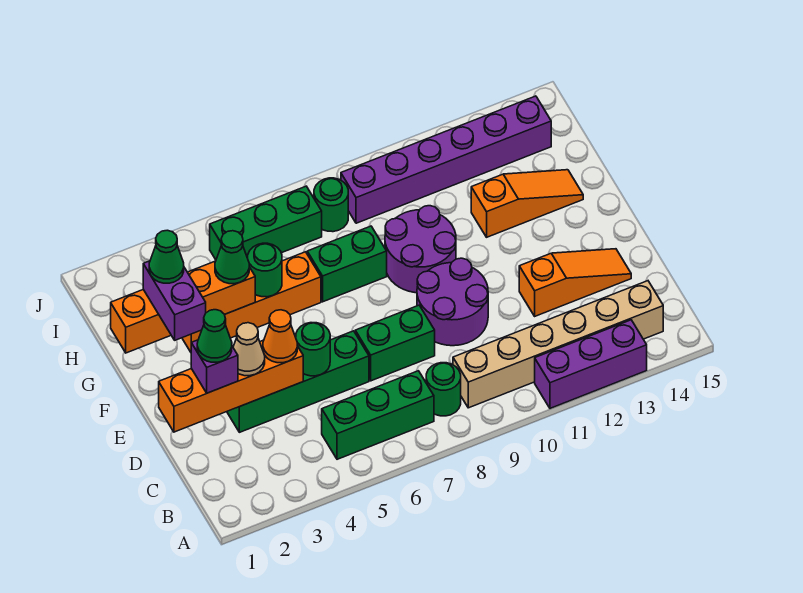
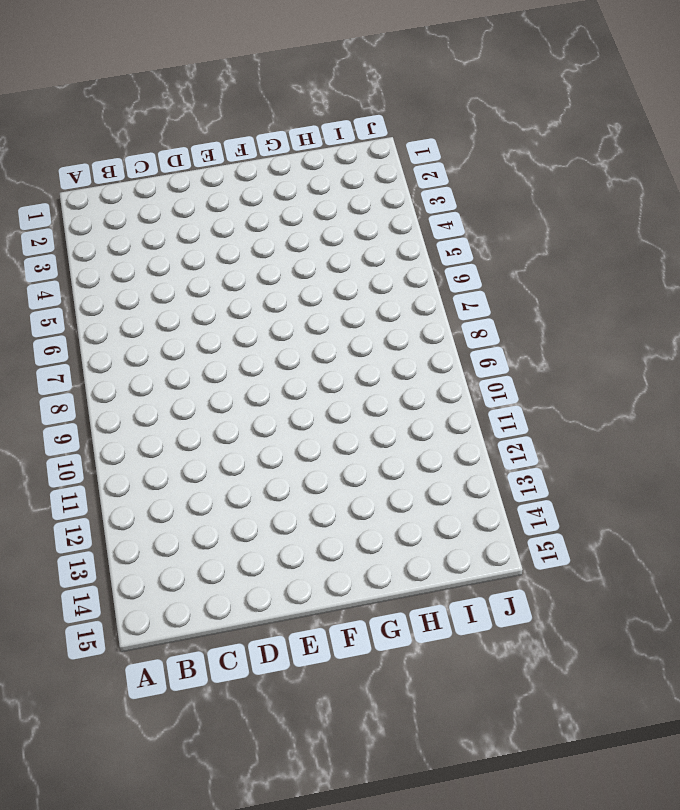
none -> purple 1x3 brick [535,320,647,408]
none -> green 1x3 brick [322,371,434,459]
none -> green 1x1 round brick [426,363,461,416]

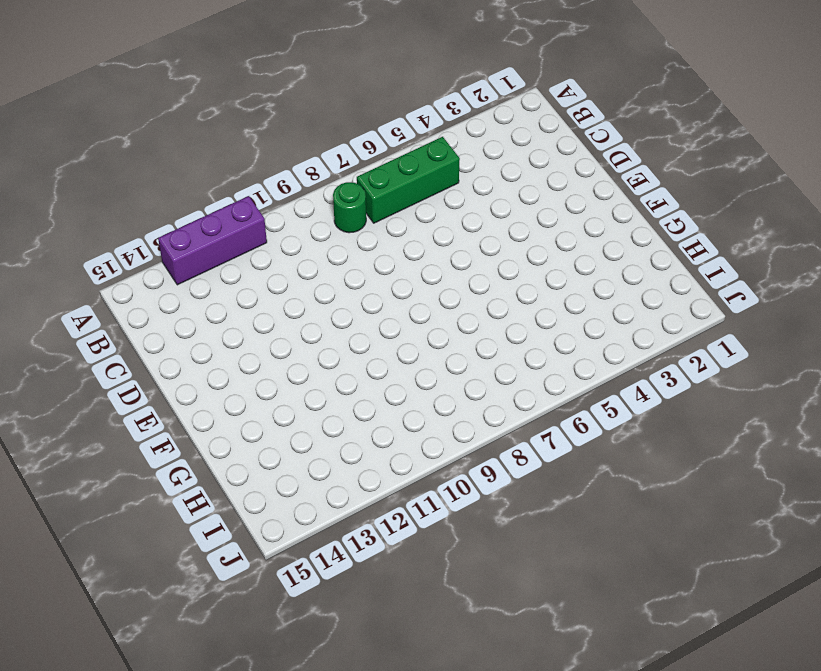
none -> tan 1x6 brick [453,281,663,408]
none -> green 1x4 brick [227,331,369,432]
none -> green 1x2 brick [355,305,435,381]

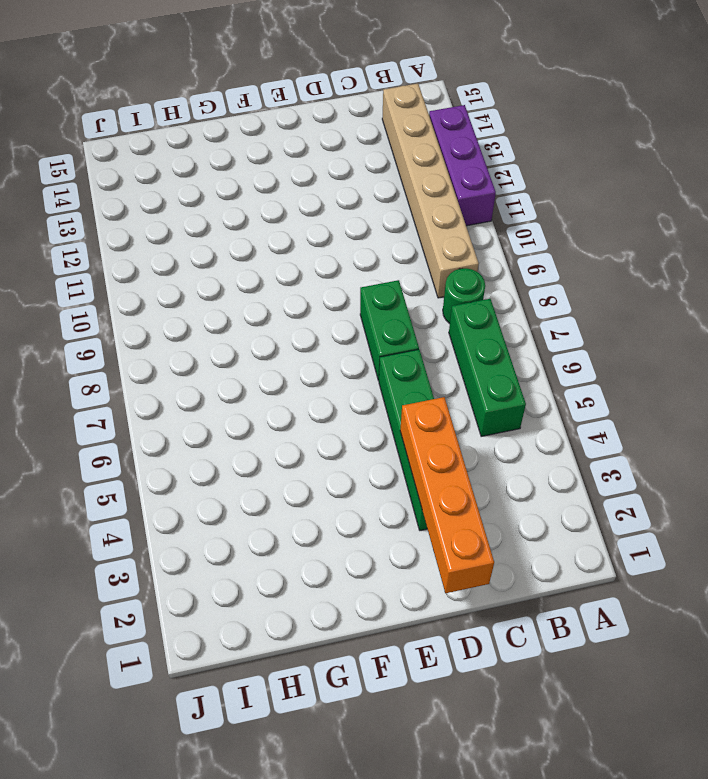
none -> purple 2x2 round brick [417,258,488,346]
none -> orange 1x3 slope [519,249,631,316]
none -> purple 2x2 round brick [385,206,456,293]

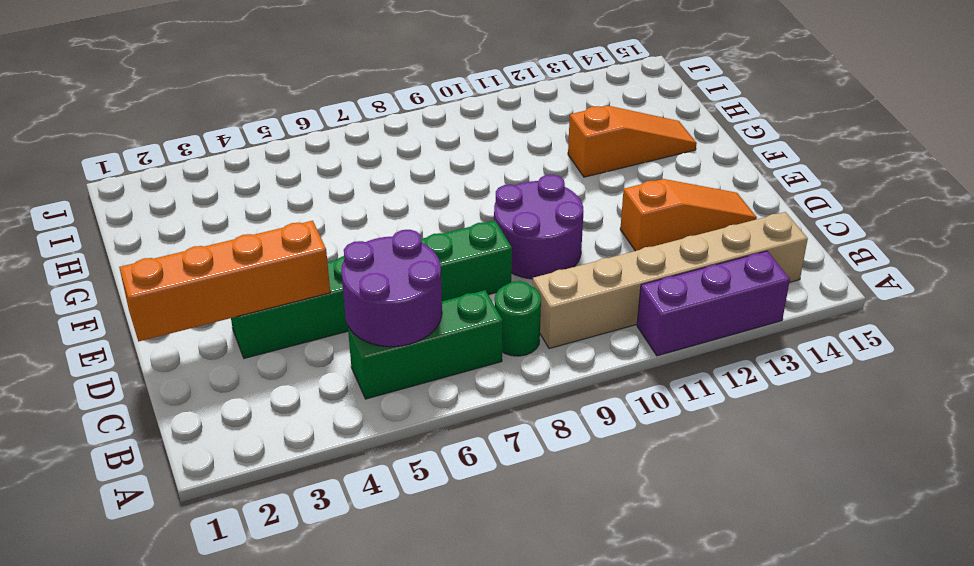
purple 2x2 round brick [341,230,442,347] -> purple 2x2 round brick moved to [385,206,456,293]
none -> orange 1x4 brick [182,252,321,352]
none -> green 1x2 brick [307,226,387,302]
none -> green 1x3 brick [210,186,322,260]

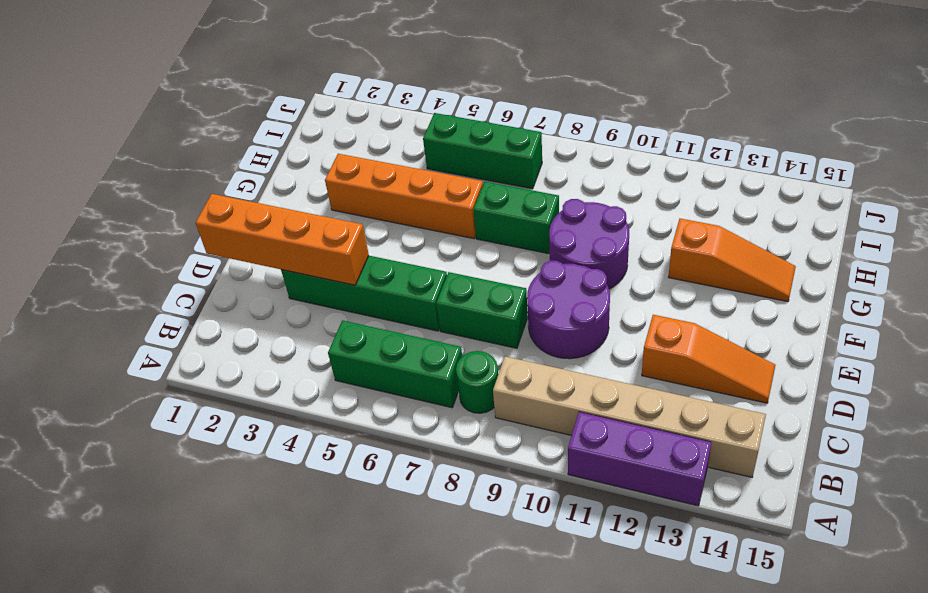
none -> green 1x1 round brick [314,178,348,232]
none -> purple 1x6 brick [341,96,551,223]
none -> green 1x1 round brick [296,323,330,376]

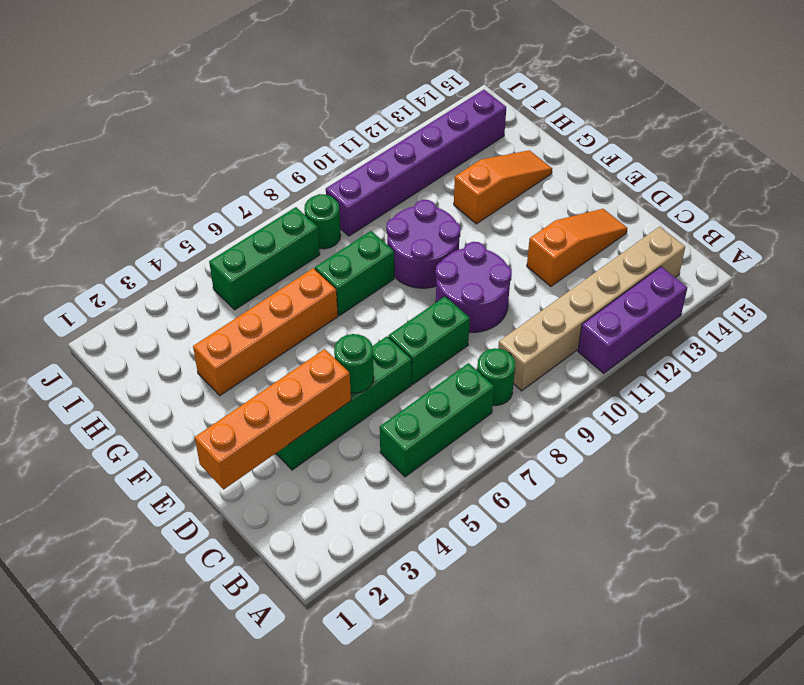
none -> orange 1x4 brick [111,261,255,353]
none -> green 1x1 round brick [248,243,282,297]
none -> purple 1x1 brick [191,340,238,393]

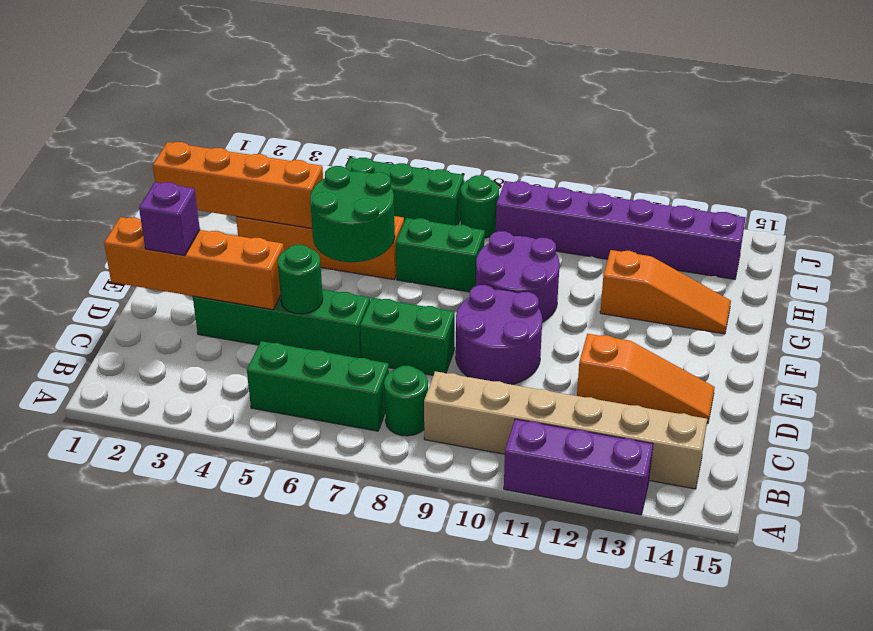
green 2x2 round brick [310,166,395,262] -> green 1x1 round brick [248,243,282,297]
none -> tan 1x1 cone [233,323,265,376]
none -> orange 1x1 cone [263,310,297,363]
none -> purple 1x2 brick [143,261,206,340]

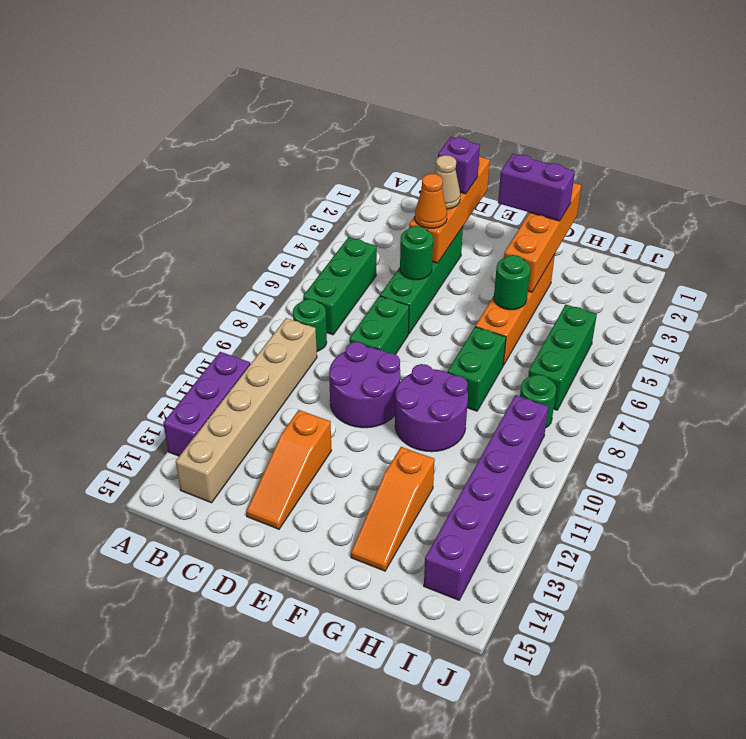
none -> green 1x1 cone [215,231,249,284]
none -> green 1x1 cone [197,310,232,362]
none -> green 1x1 cone [149,230,184,283]

